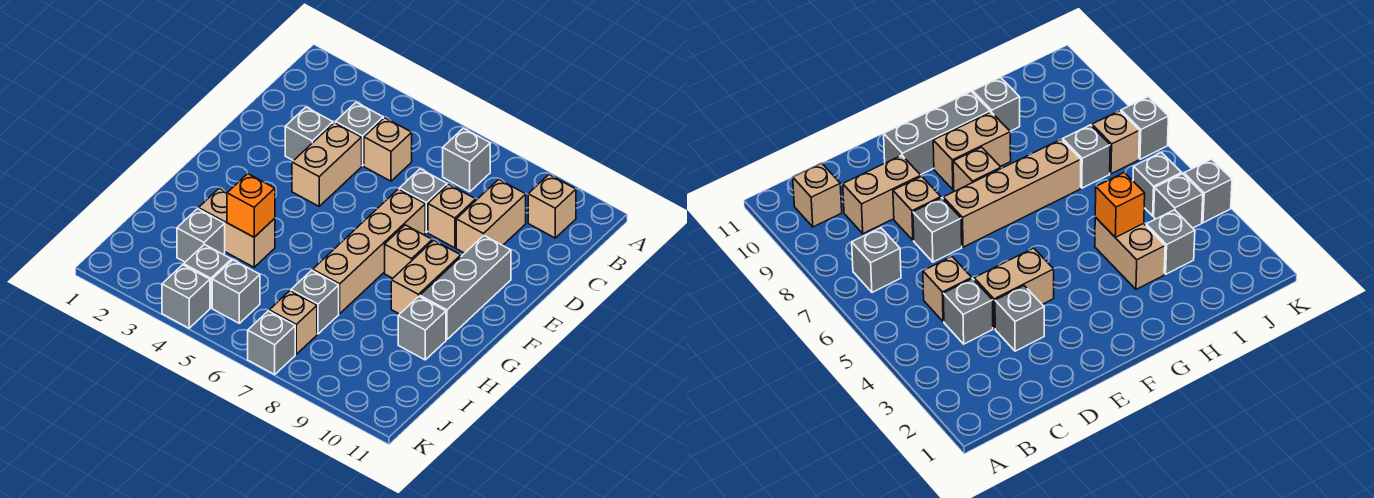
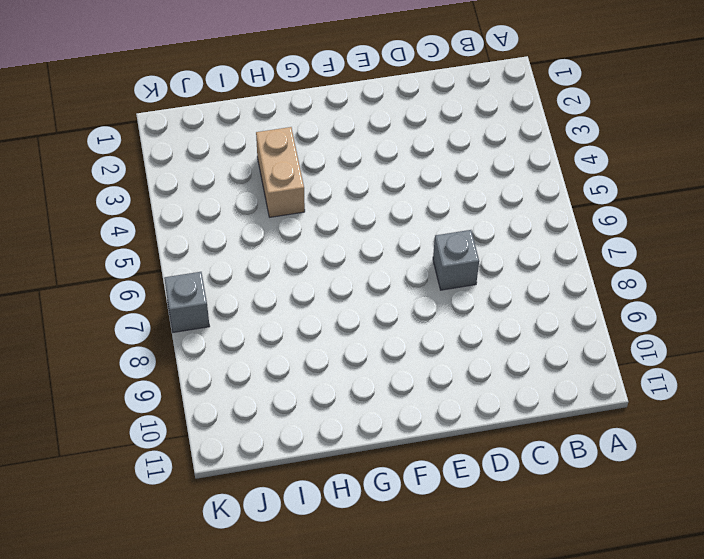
none -> grey 1x1 brick [443,128,490,192]
none -> tan 1x1 brick [528,175,576,238]
none -> grey 1x1 brick [335,102,383,166]

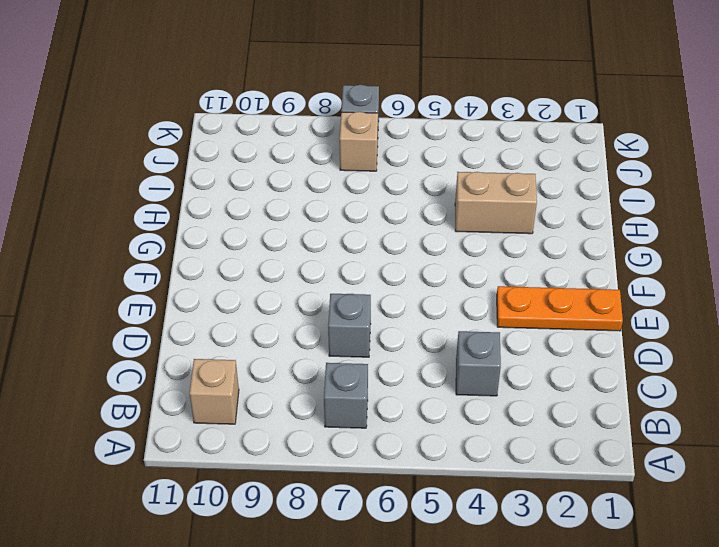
orange 1x3 plate [497,286,623,331] -> none
none -> tan 1x1 brick [364,118,412,181]
none -> tan 1x2 brick [456,179,526,253]
none -> grey 1x1 brick [285,107,333,161]

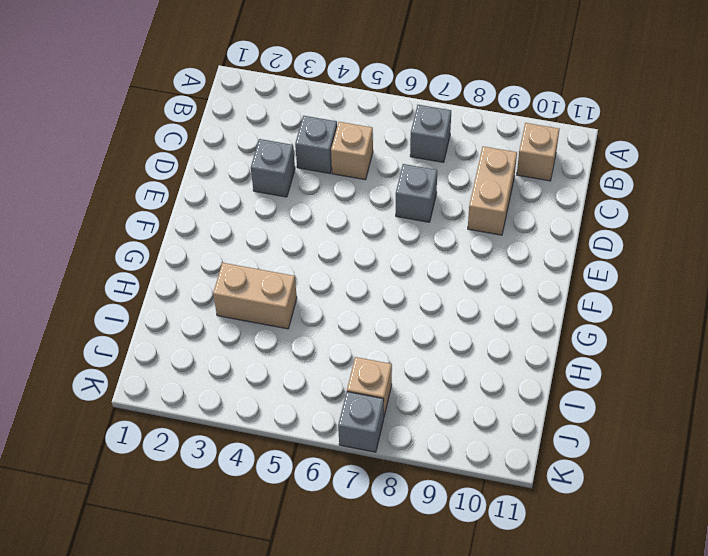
none -> tan 1x2 brick [292,123,362,206]
none -> tan 1x1 brick [428,184,476,248]
none -> tan 1x4 brick [313,189,425,314]

